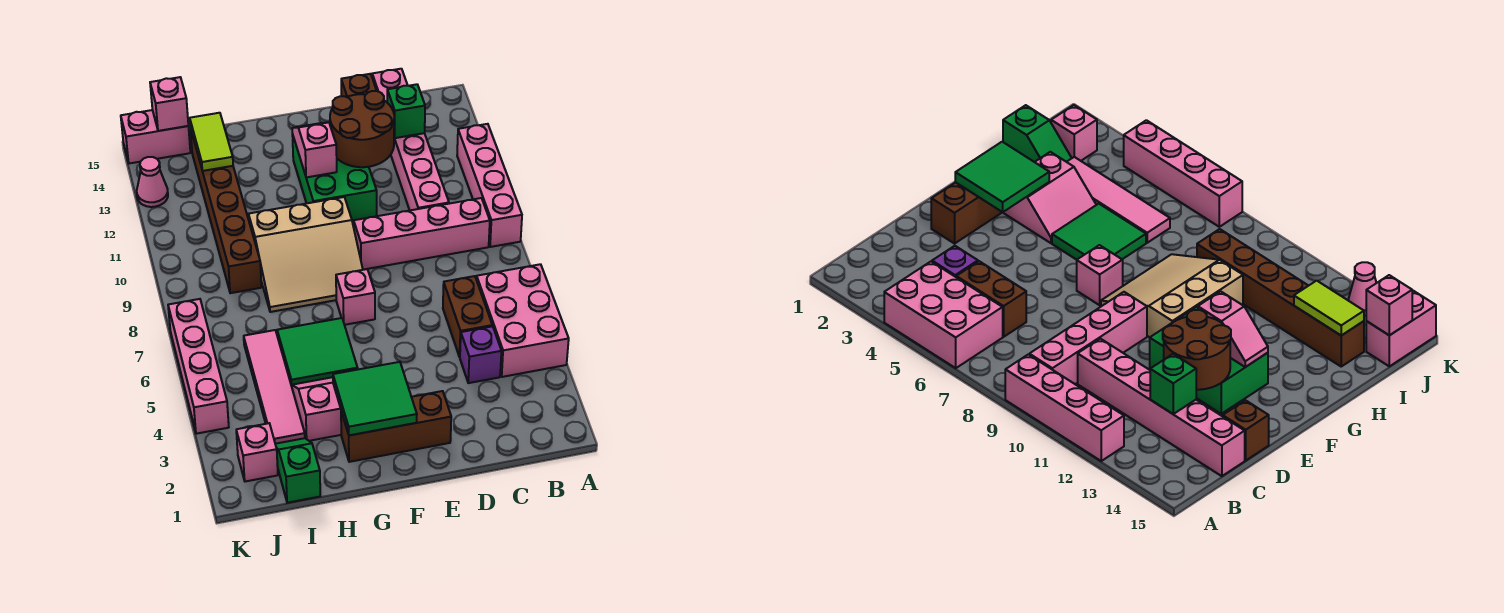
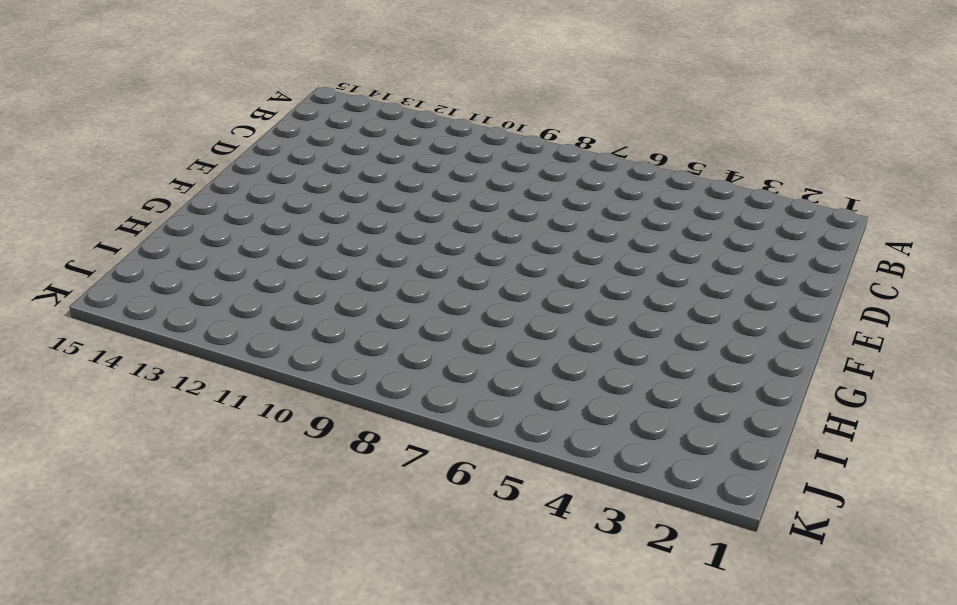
none -> pink 2x3 brick [476,264,569,377]
none -> pink 1x4 brick [457,124,522,247]
none -> pink 1x4 brick [354,198,490,270]

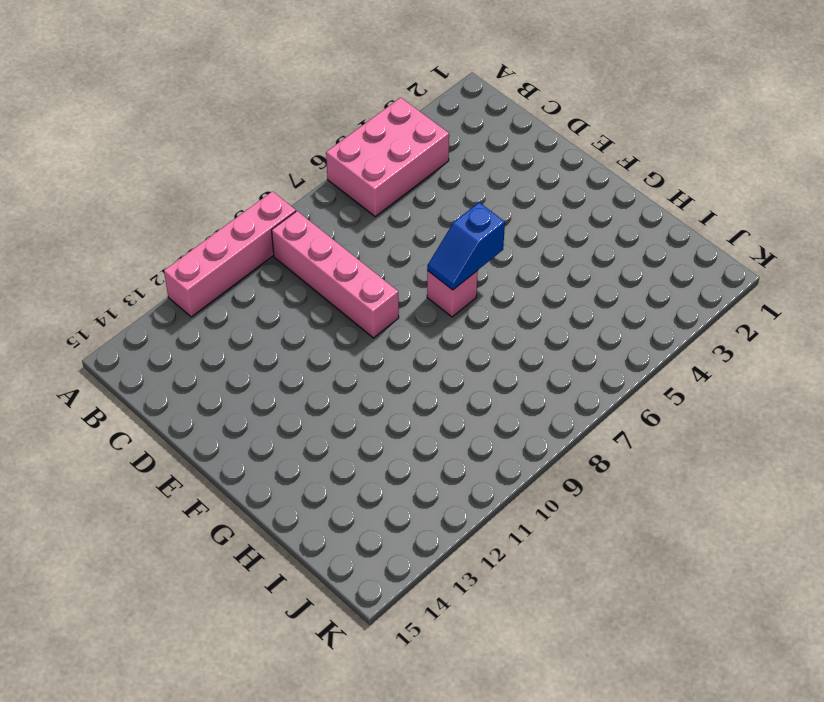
blue 1x2 slope [427,202,505,290] -> none
none -> purple 1x1 brick [460,326,501,383]
none -> brown 1x2 brick [443,276,492,357]
none -> pink 1x6 brick [372,69,449,210]

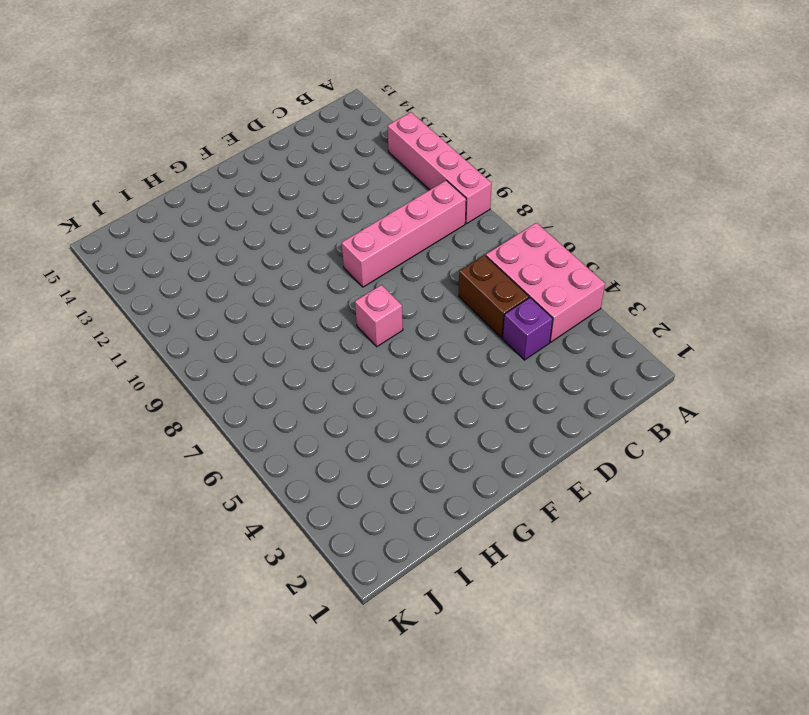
none -> pink 1x6 brick [372,69,449,210]
none -> brown 1x1 brick [341,74,377,97]
none -> brown 1x3 brick [341,391,451,462]

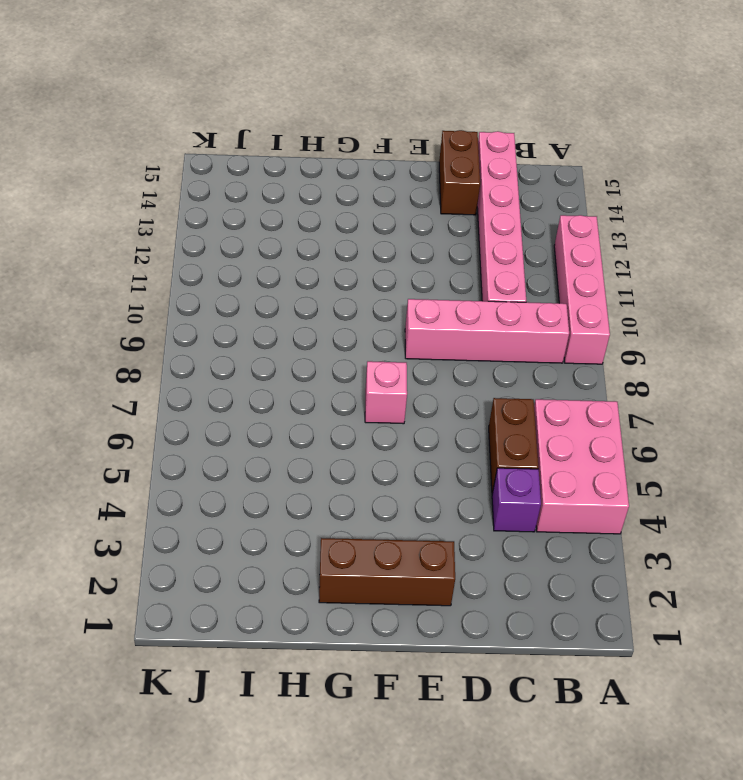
brown 1x2 brick [439,130,480,215] -> brown 1x1 brick [341,74,377,97]
none -> green 2x3 brick [292,134,377,221]
none -> tan 3x3 slope [248,197,363,312]
none -> pink 2x2 slope [292,377,341,441]

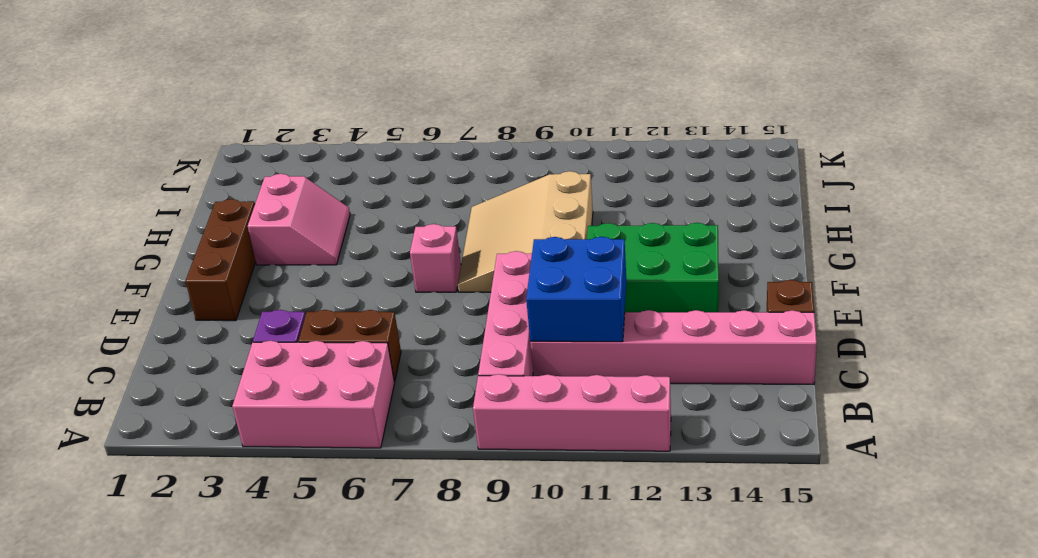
blue 2x2 brick [526,237,626,342] -> none
none -> green 2x2 tile [277,318,358,386]
none -> green 1x2 slope [275,438,320,503]
none -> pink 1x4 tile [244,330,305,444]

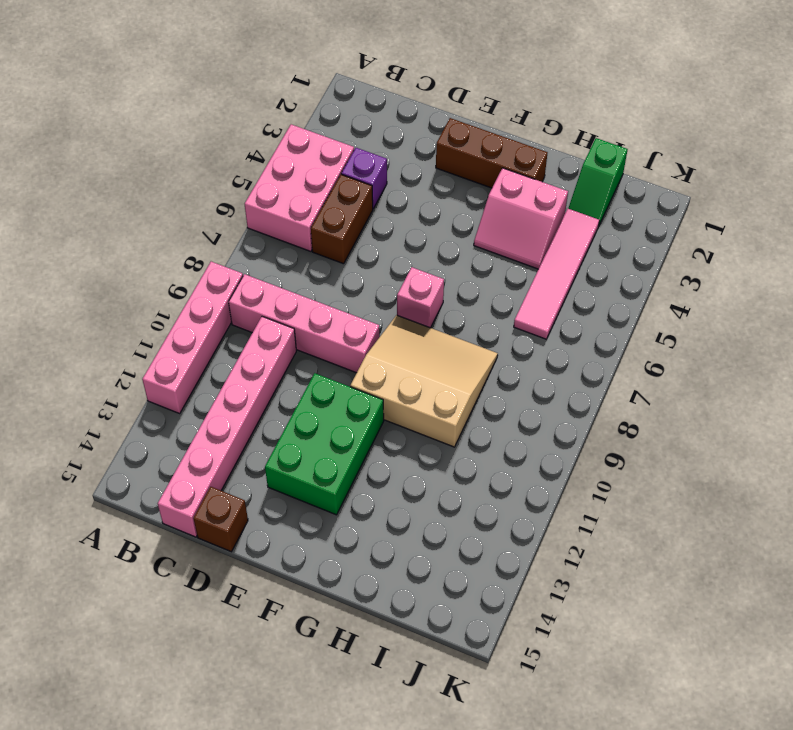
none -> green 2x2 tile [277,318,358,386]
none -> brown 1x6 brick [190,128,261,293]
none -> pink 1x1 brick [236,423,278,482]

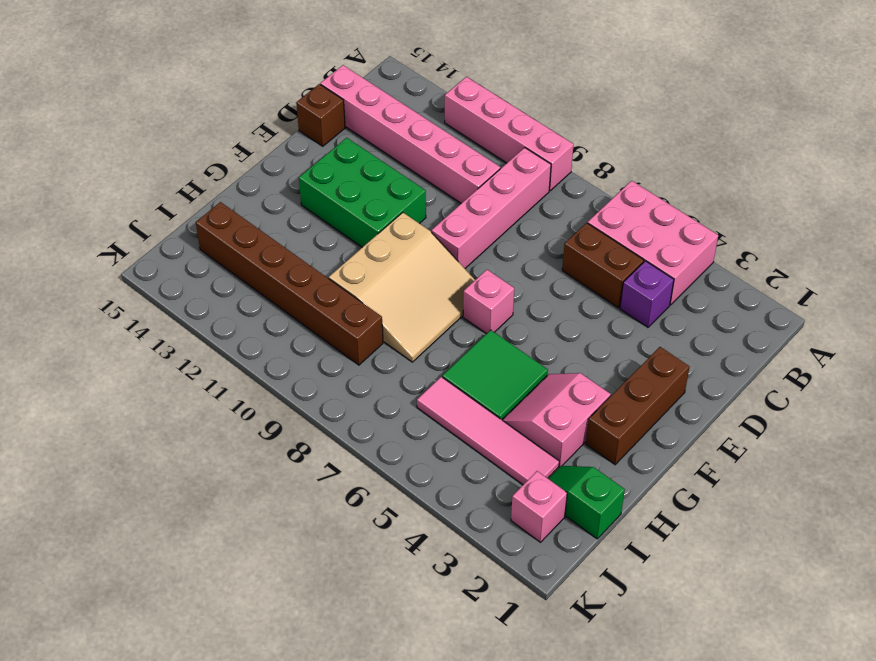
none -> pink 1x2 brick [121,110,190,163]
none -> pink 1x4 brick [168,299,229,434]
none -> pink 1x1 cone [137,157,168,207]

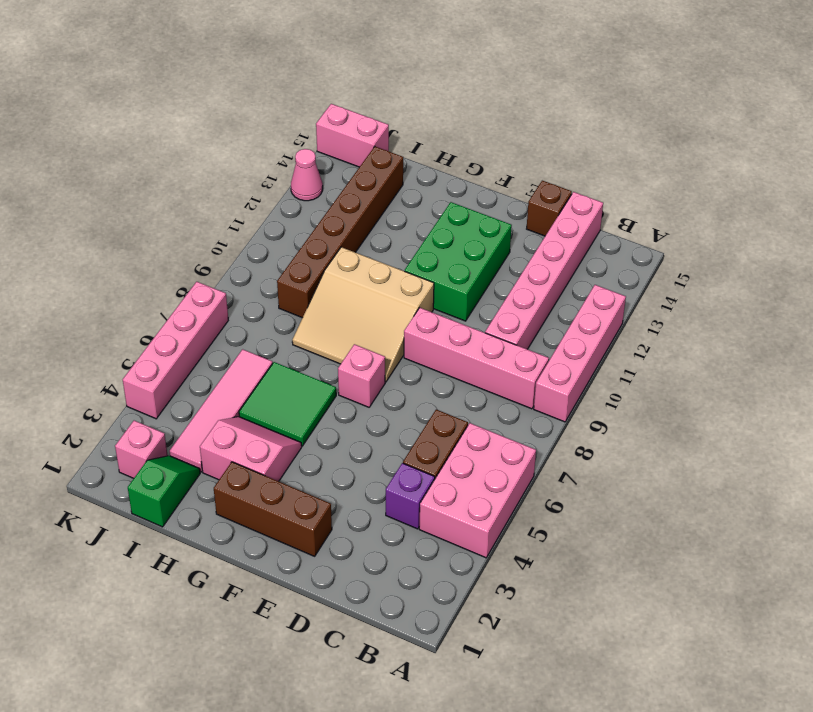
none -> green 1x1 brick [387,84,425,138]
none -> brown 2x2 round brick [330,91,394,167]
none -> green 2x2 tile [333,362,417,435]

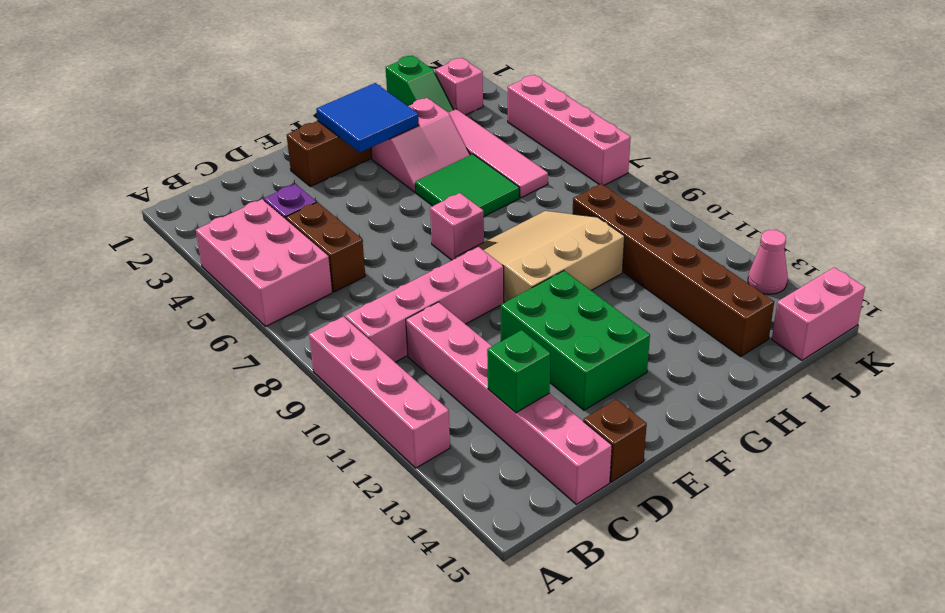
blue 2x2 tile [316,83,419,153] -> green 2x2 tile [333,362,417,435]
none -> brown 2x2 round brick [330,91,394,167]
none -> pink 1x2 slope [292,122,337,177]
none -> lime 1x2 tile [190,113,233,171]

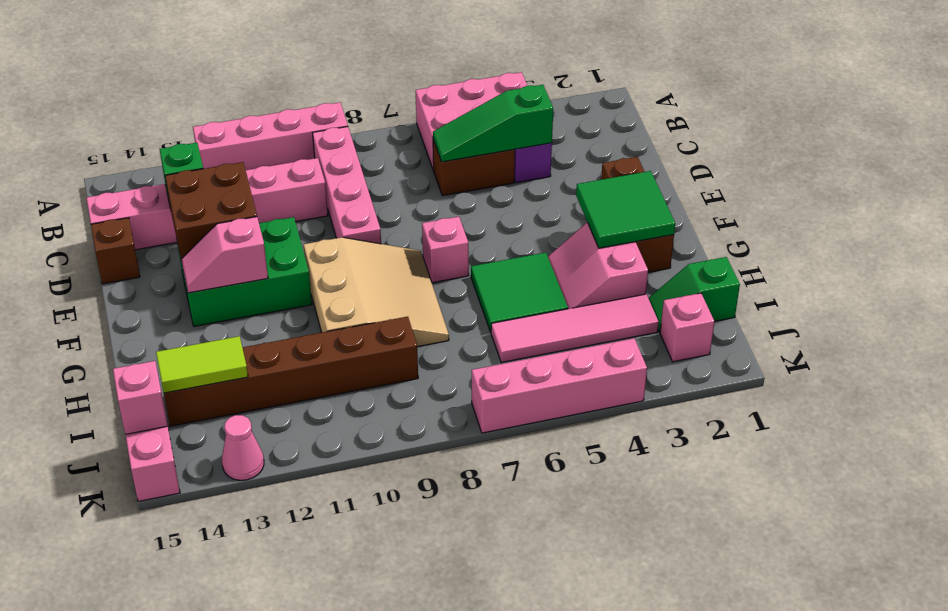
green 1x3 slope [433,85,553,162] -> none
brown 2x2 brick [165,162,257,259] -> brown 2x2 round brick [330,91,394,167]

